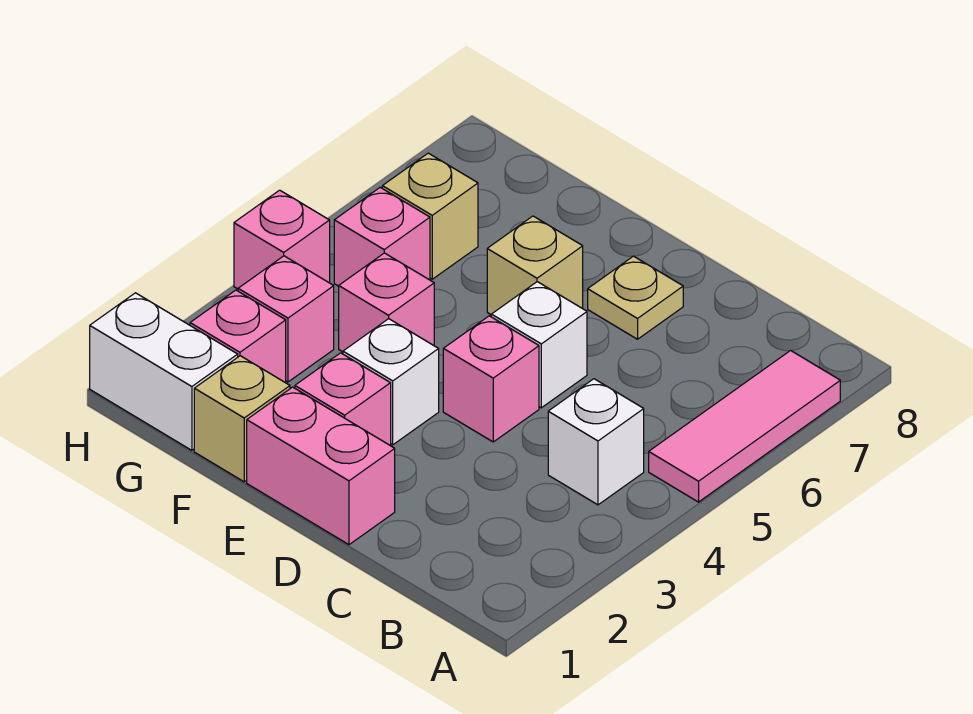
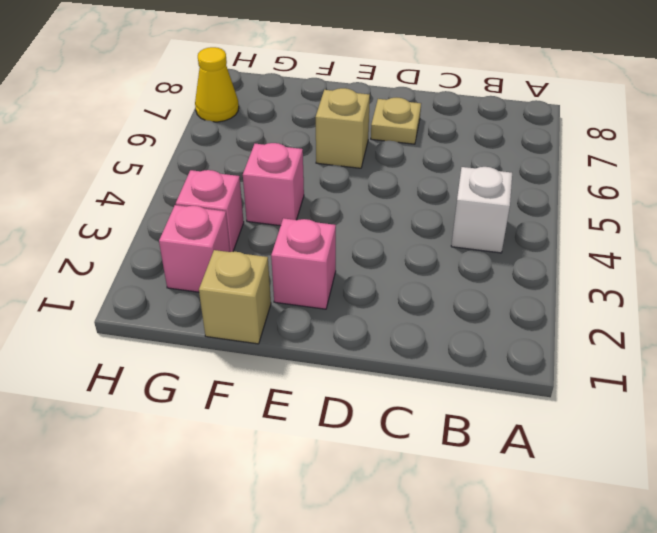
yellow 1x1 cone [195,47,239,122] -> none
none -> pink 1x3 tile [649,351,840,502]
none -> pink 1x2 brick [247,387,395,545]
none -> pink 1x1 brick [443,316,539,442]

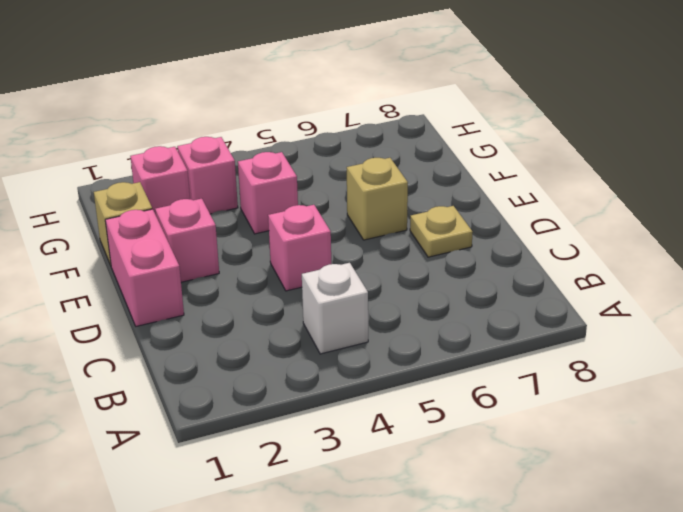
none -> pink 1x3 tile [649,351,840,502]
none -> white 1x1 brick [491,282,587,408]
none -> white 1x1 brick [343,319,439,445]

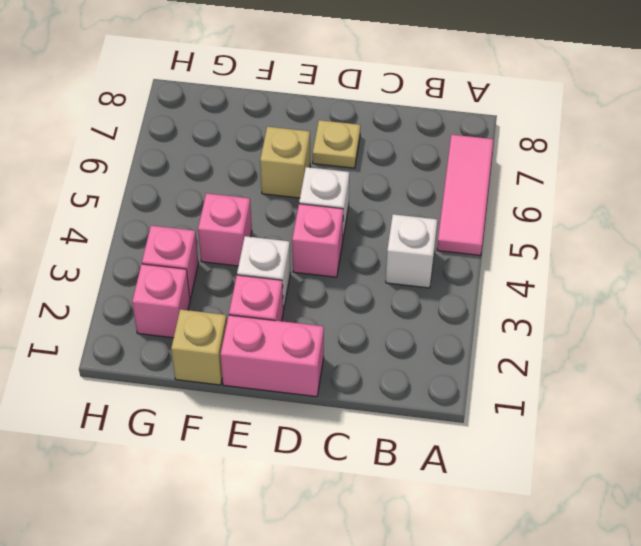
none -> white 1x2 brick [90,293,238,450]
none -> pink 1x1 brick [334,187,430,286]
none -> tan 1x1 brick [382,153,478,279]

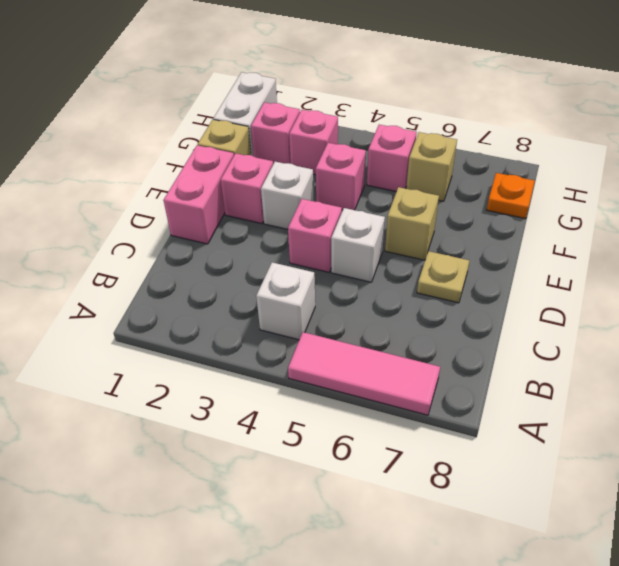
orange 1x1 plate [487,173,535,219] -> none
none -> pink 1x1 brick [234,190,330,289]

